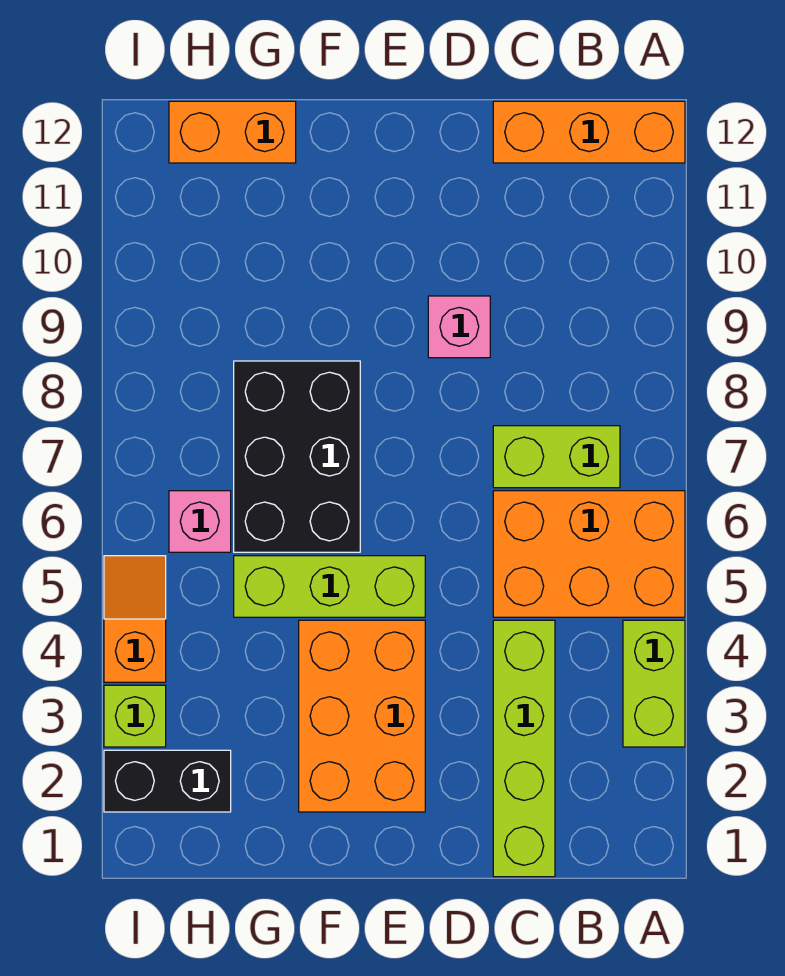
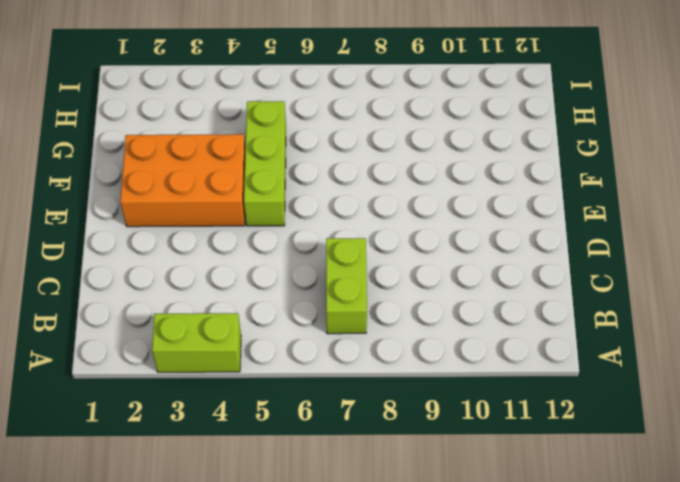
none -> orange 2x3 brick [493,491,685,617]
none -> orange 1x3 brick [493,101,685,163]
none -> lime 1x4 brick [493,620,555,877]

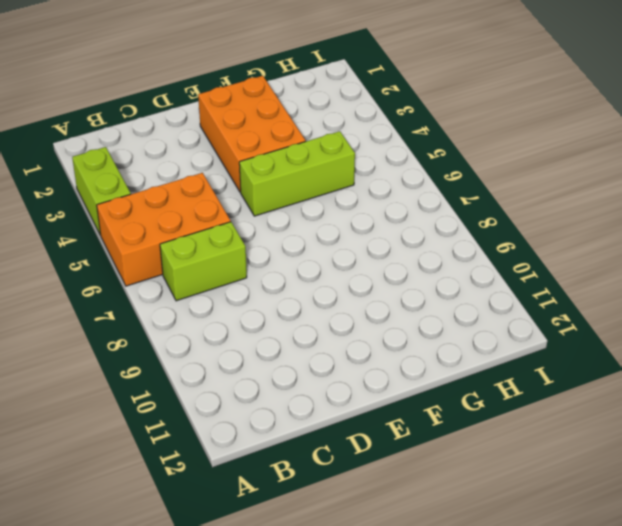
none -> orange 1x3 brick [493,101,685,163]
none -> lime 1x4 brick [493,620,555,877]
none -> pink 1x1 brick [428,296,490,358]

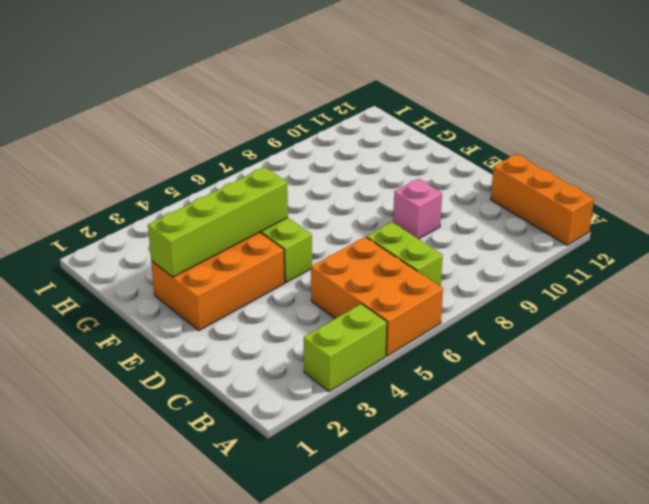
lime 1x4 brick [148,167,288,277] -> lime 1x4 brick moved to [493,620,555,877]
none -> black 2x3 brick [234,361,360,552]
none -> orange 1x2 brick [169,101,296,163]
none -> black 1x2 brick [104,750,231,812]

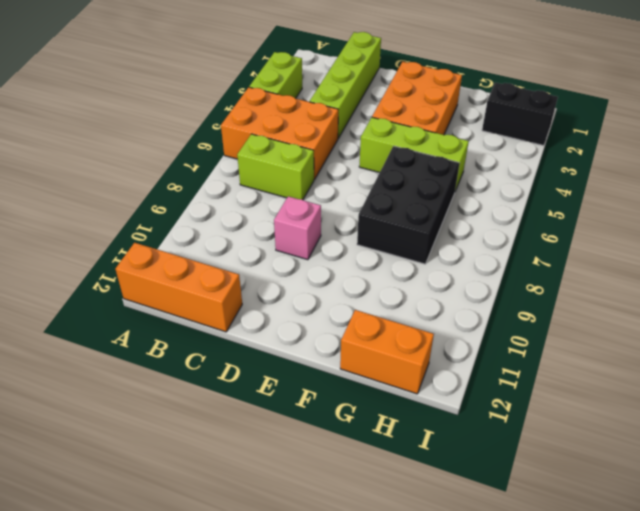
none -> pink 1x1 brick [169,491,231,552]
none -> lime 1x1 brick [104,685,166,747]
none -> orange 1x2 slope [104,556,166,682]

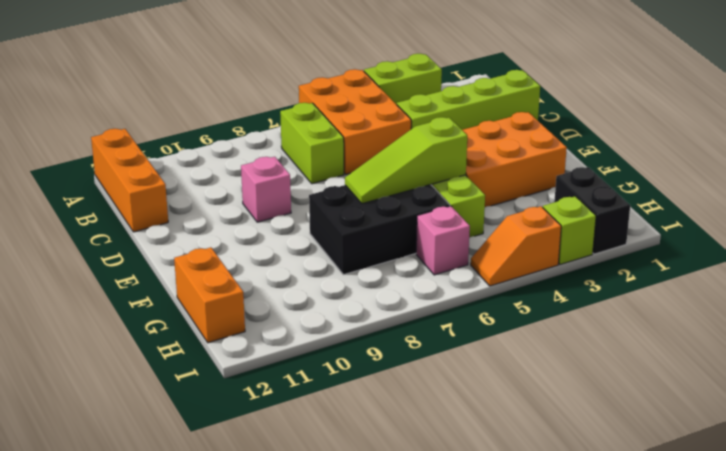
lime 1x3 slope [345,117,467,204] -> none

